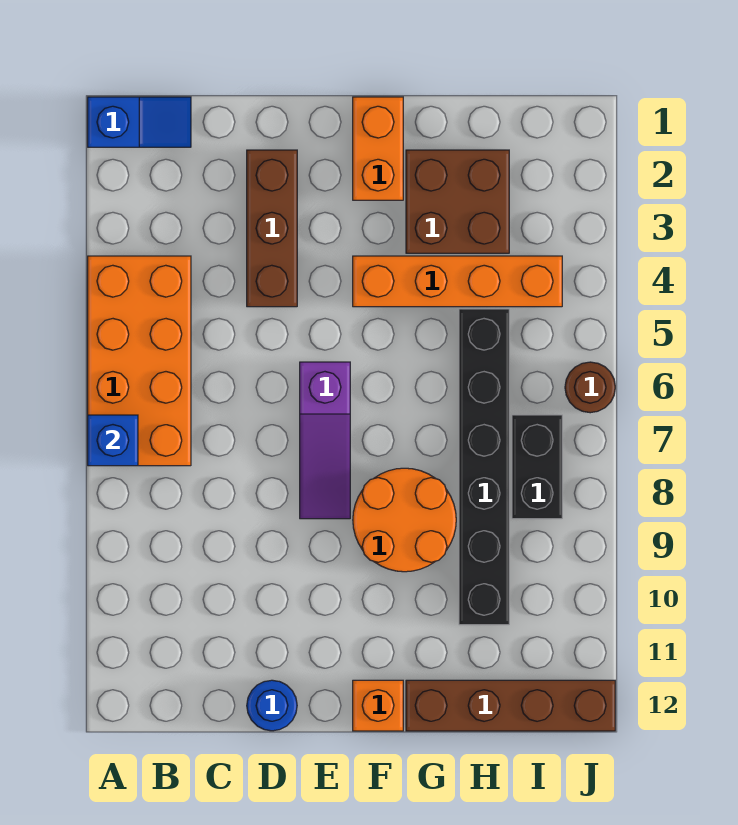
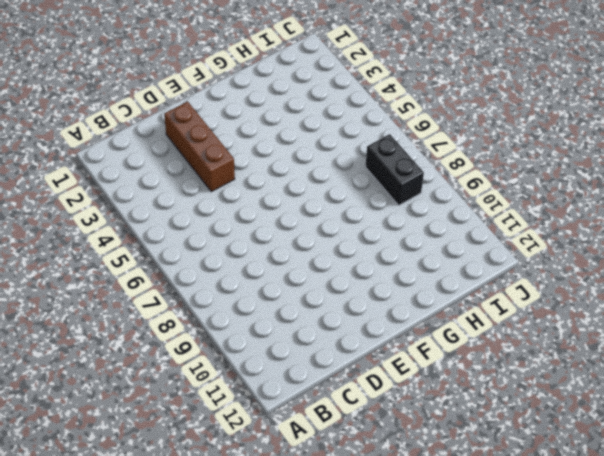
none -> blue 1x2 slope [88,97,191,147]
none -> orange 2x4 brick [88,256,191,466]
none -> blue 1x1 round brick [247,680,297,731]

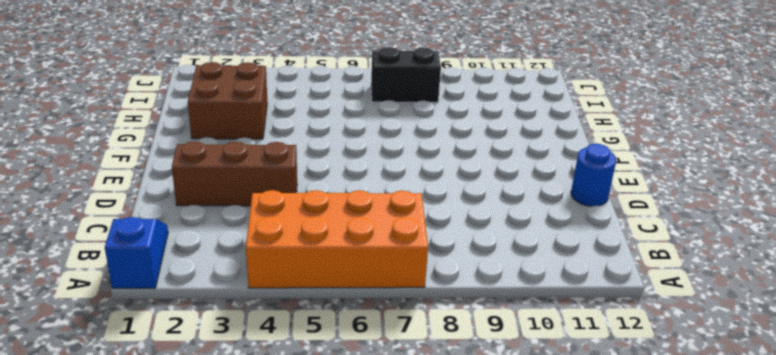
none -> purple 1x3 slope [300,362,350,519]
none -> orange 1x2 brick [353,97,403,200]
none -> orange 1x4 brick [353,256,562,307]

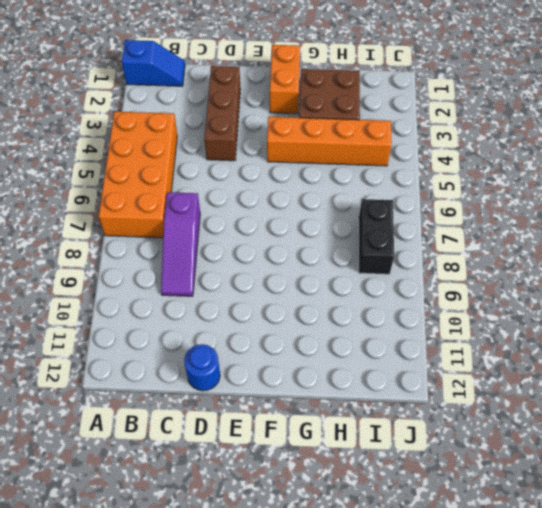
purple 1x3 slope [161,192,200,296] -> purple 1x3 slope moved to [300,362,350,519]
none -> orange 2x2 round brick [353,468,456,572]
none -> orange 1x1 brick [353,680,403,731]
none -> brown 1x4 brick [406,680,615,731]

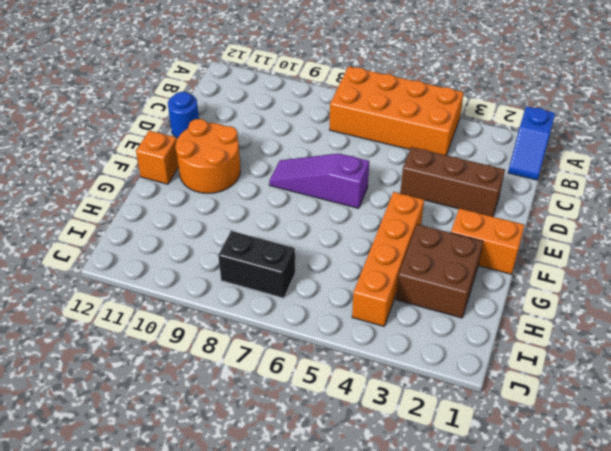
orange 2x2 round brick [176,119,240,193] -> orange 2x2 round brick moved to [353,468,456,572]
none -> brown 1x4 brick [406,680,615,731]
none -> black 1x6 brick [459,309,509,625]
none -> brown 1x1 round brick [565,362,615,413]

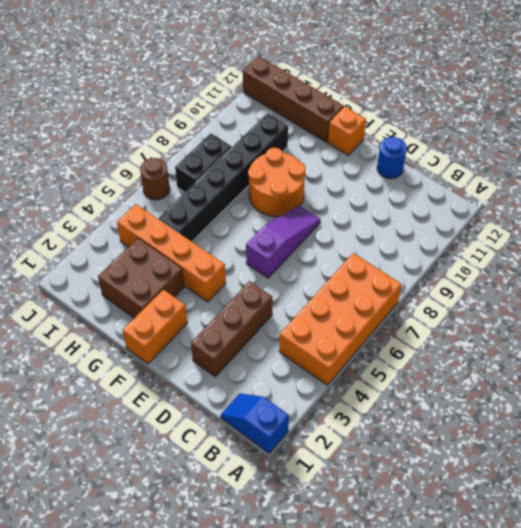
none -> blue 1x1 brick [88,415,138,466]

